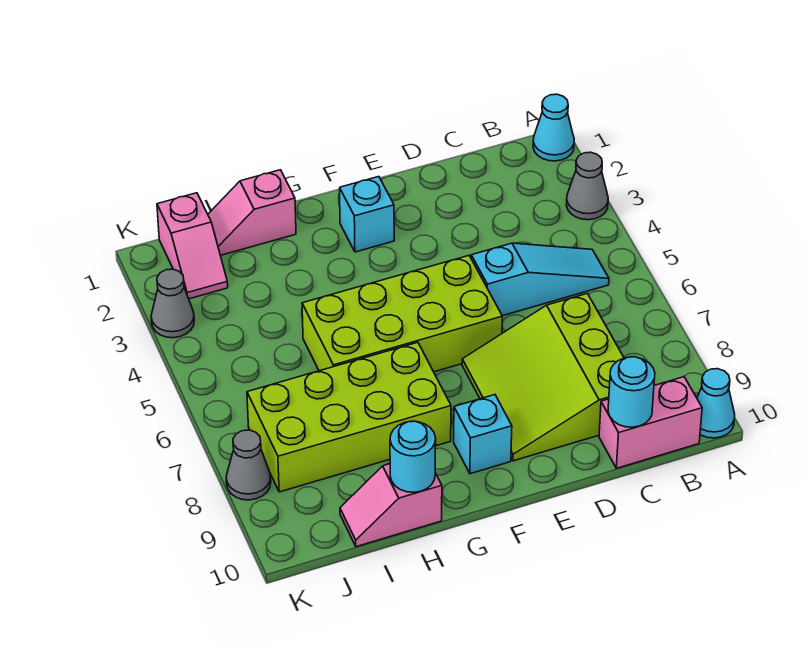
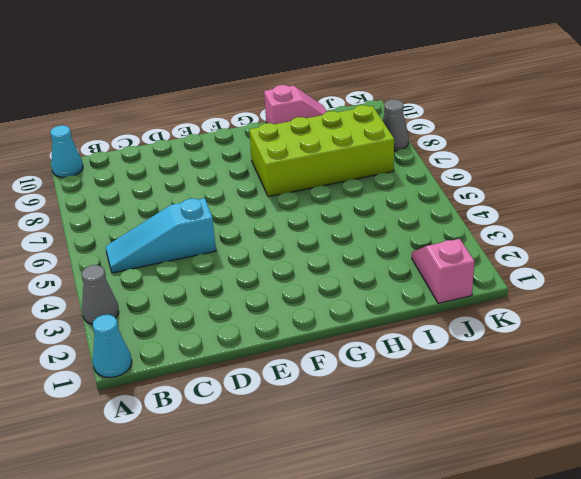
none -> pink 1x2 brick [599,377,702,468]
none -> lime 3x3 slope [462,294,624,461]
none -> lime 2x4 brick [302,256,502,372]

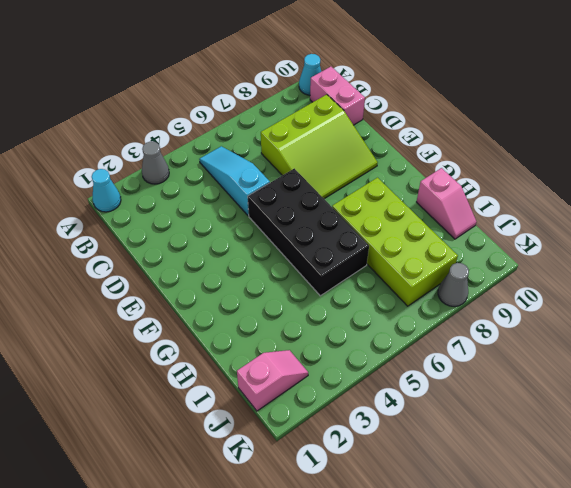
black 2x4 brick [248,168,369,296] -> lime 2x4 brick [302,256,502,372]
none -> cyan 1x1 brick [340,177,394,252]
none -> cyan 1x1 brick [454,395,512,474]
none -> pink 1x2 slope [208,170,296,255]

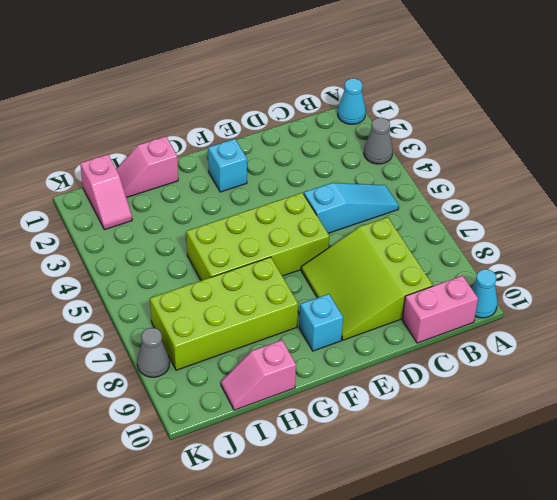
none -> grey 1x1 cone [151,269,194,338]
none -> cyan 1x1 round brick [608,357,655,427]
none -> cyan 1x1 round brick [390,421,436,492]

